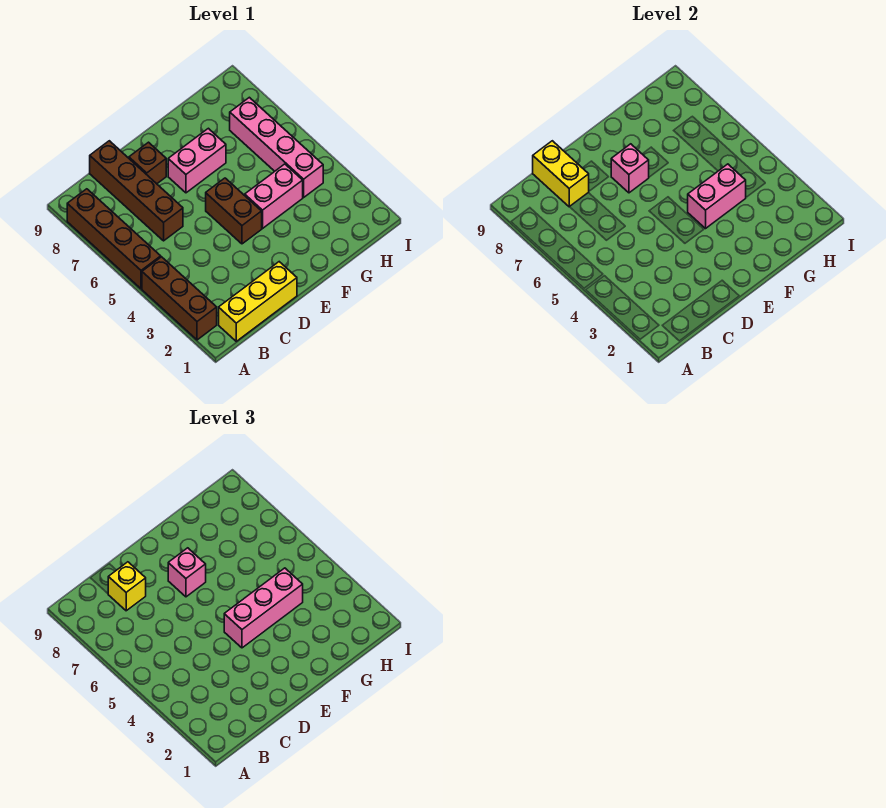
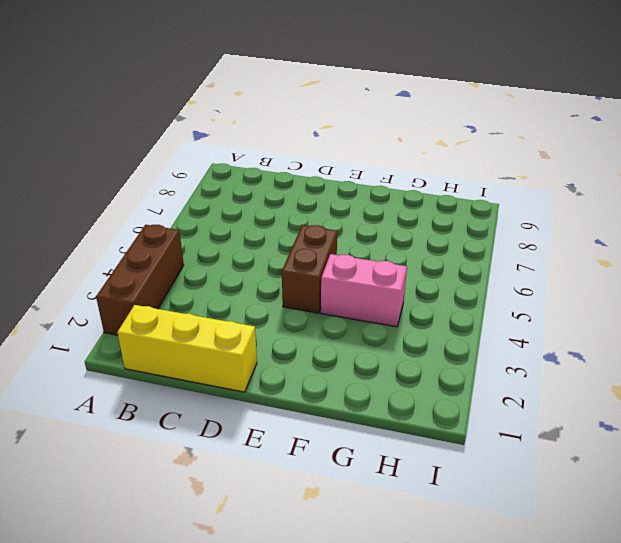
none -> brown 1x4 brick [67,189,161,289]
none -> brown 1x4 brick [90,141,183,241]
none -> brown 1x1 brick [129,142,166,184]

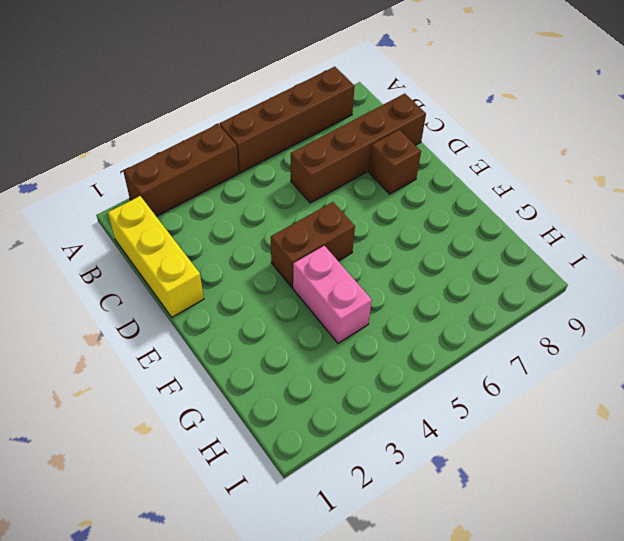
none -> pink 1x2 brick [168,128,226,193]
none -> pink 1x4 brick [230,97,323,197]
none -> yellow 1x2 brick [533,141,589,207]

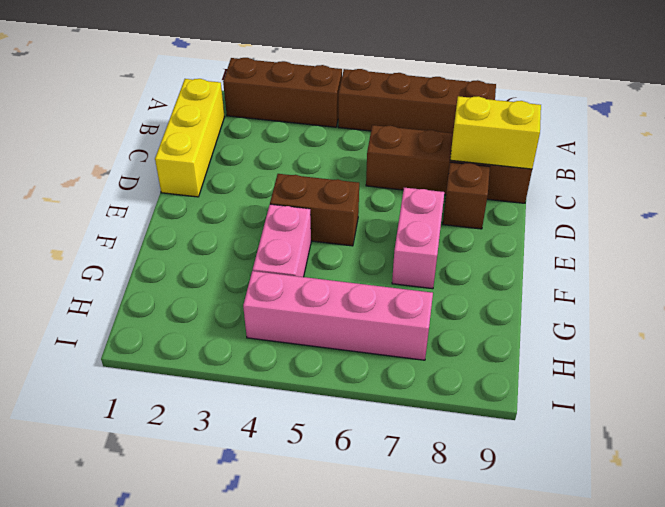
none -> pink 1x1 brick [611,144,649,193]
none -> pink 1x2 brick [688,164,746,228]
none -> yellow 1x1 brick [108,562,146,611]

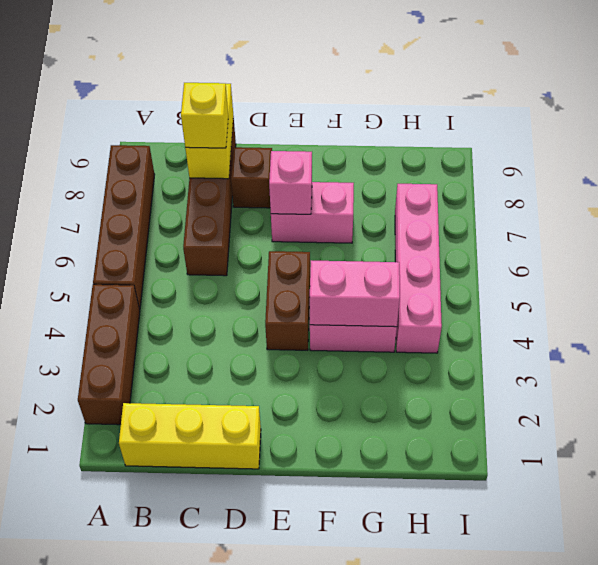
none -> pink 1x3 brick [224,568,303,648]
none -> pink 1x1 brick [168,548,206,597]

